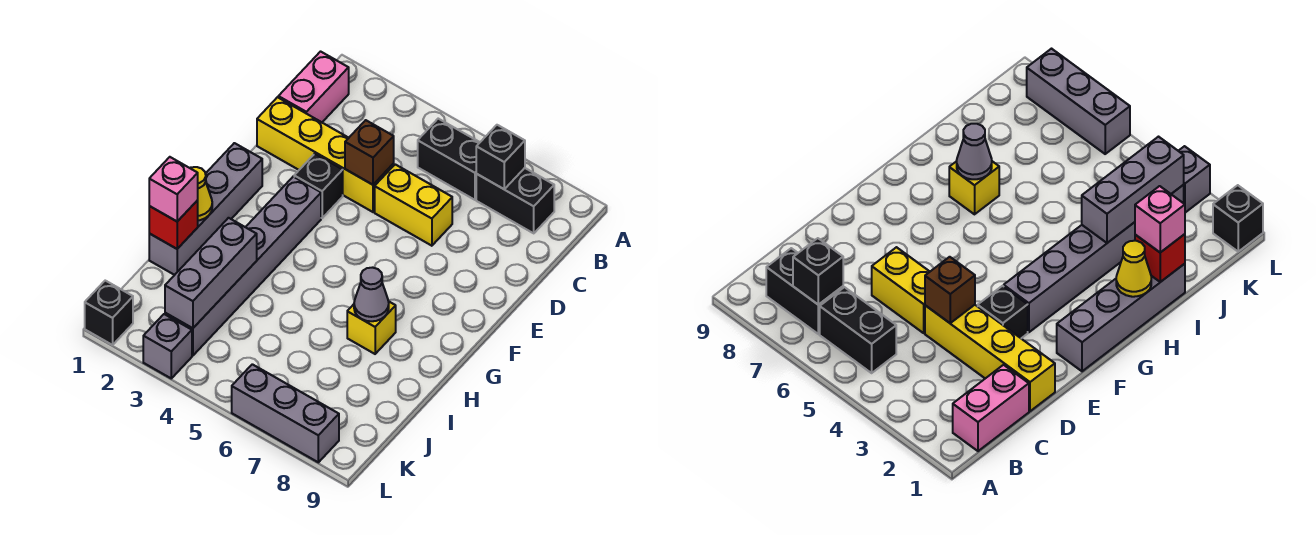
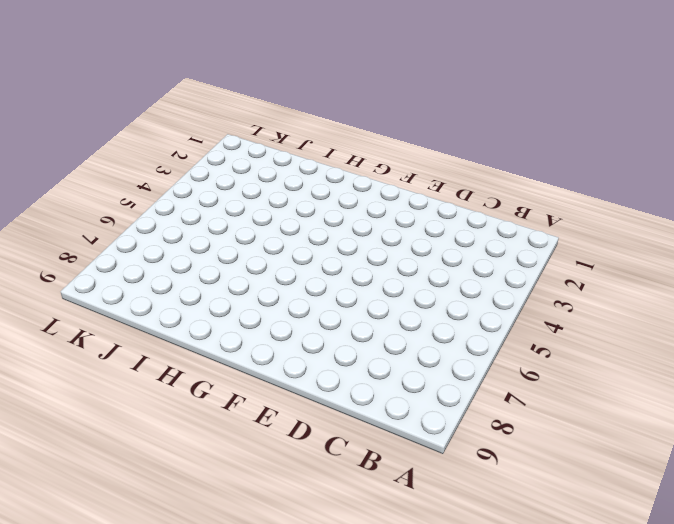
none -> pink 1x2 brick [278,52,349,122]
none -> black 1x2 brick [418,119,480,200]
none -> black 1x2 brick [476,168,554,233]

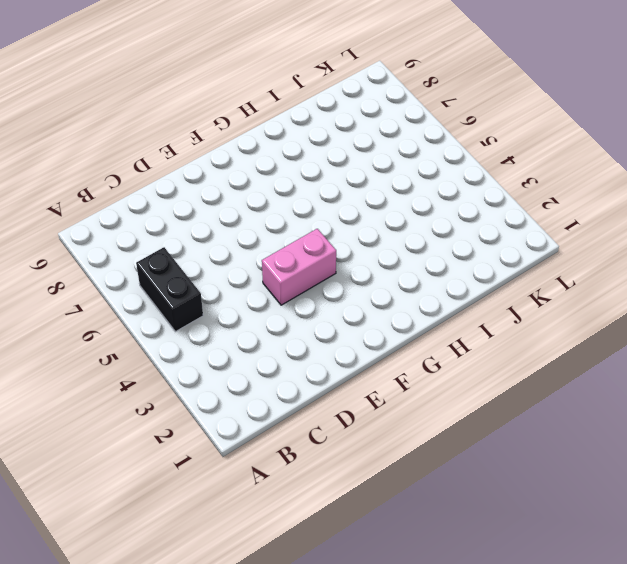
pink 1x2 brick [262,229,336,305] -> pink 1x2 brick moved to [278,52,349,122]
none -> black 1x2 brick [476,168,554,233]
none -> yellow 1x4 brick [257,97,394,212]
none -> yellow 1x2 brick [375,164,452,246]

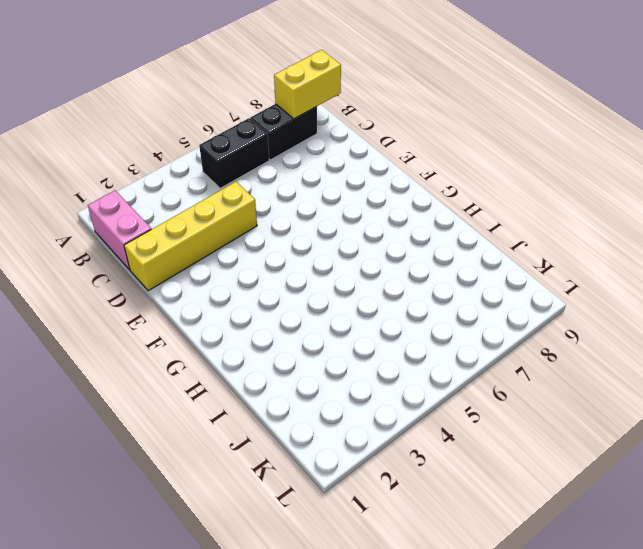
yellow 1x2 brick [274,50,341,119] -> yellow 1x2 brick moved to [375,164,452,246]
none -> black 1x1 brick [294,154,343,218]
none -> grey 1x4 brick [149,143,262,275]
none -> grey 1x6 brick [165,177,321,356]

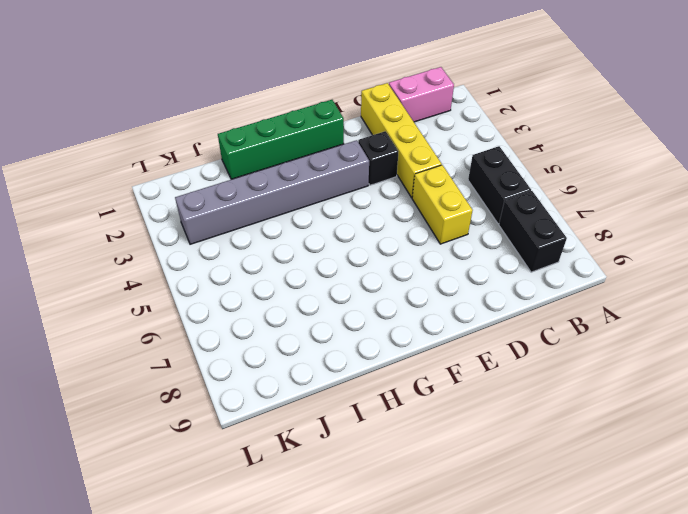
green 1x4 brick [218,100,344,179] -> grey 1x4 brick [149,143,262,275]
none -> yellow 1x1 brick [347,301,396,354]
none -> black 1x1 brick [85,281,133,345]
none -> grey 1x1 brick [143,314,192,378]

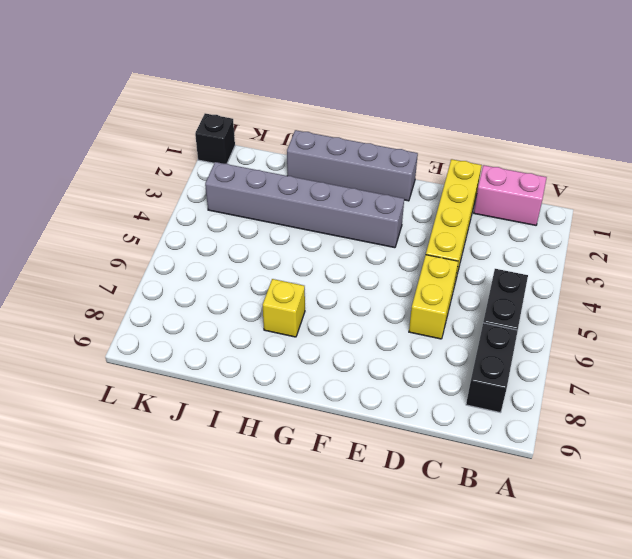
none -> black 1x1 brick [294,154,343,218]
none -> grey 1x1 brick [143,314,192,378]
none -> grey 1x3 brick [232,364,339,462]

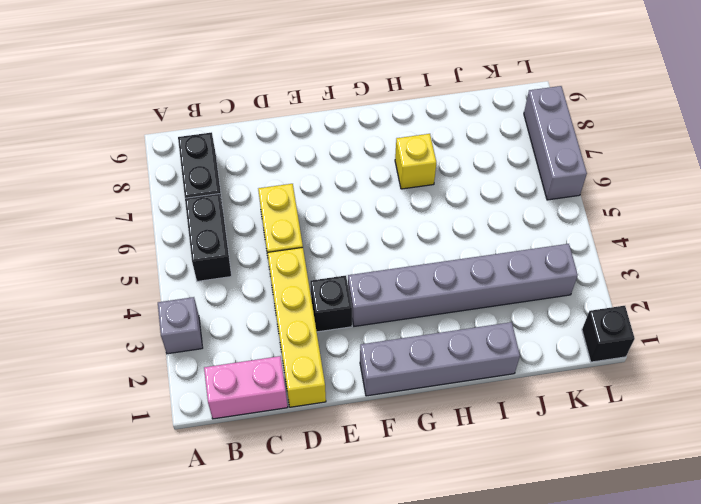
grey 1x1 brick [158,297,203,354] -> grey 1x1 brick moved to [143,314,192,378]
none -> black 1x1 brick [476,125,525,189]
none -> brown 1x1 brick [345,120,394,185]
none -> yellow 1x1 cone [190,167,212,220]

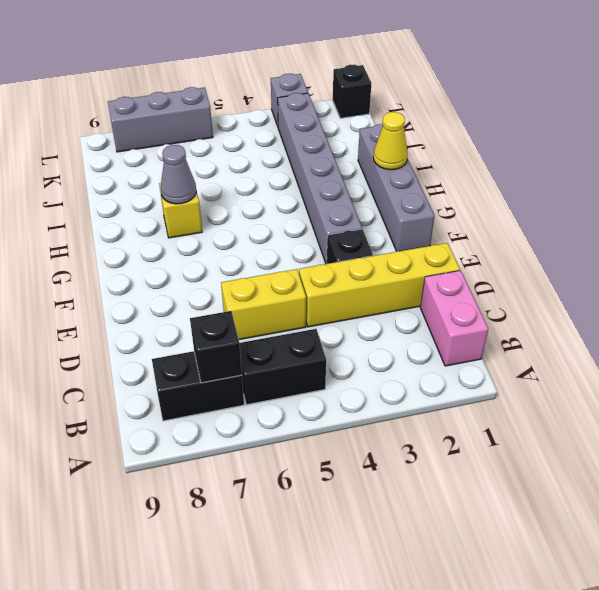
none -> brown 1x1 brick [345,120,394,185]
none -> red 1x1 brick [149,200,198,249]
none -> grey 1x3 brick [165,218,257,328]

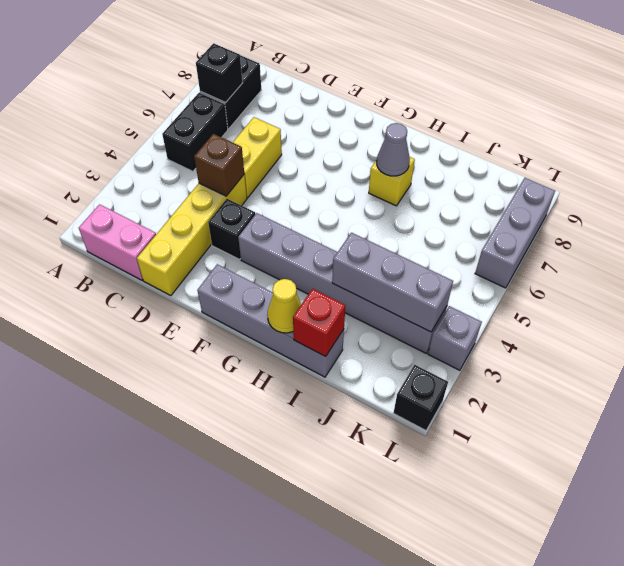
none -> pink 1x1 brick [149,157,198,221]

